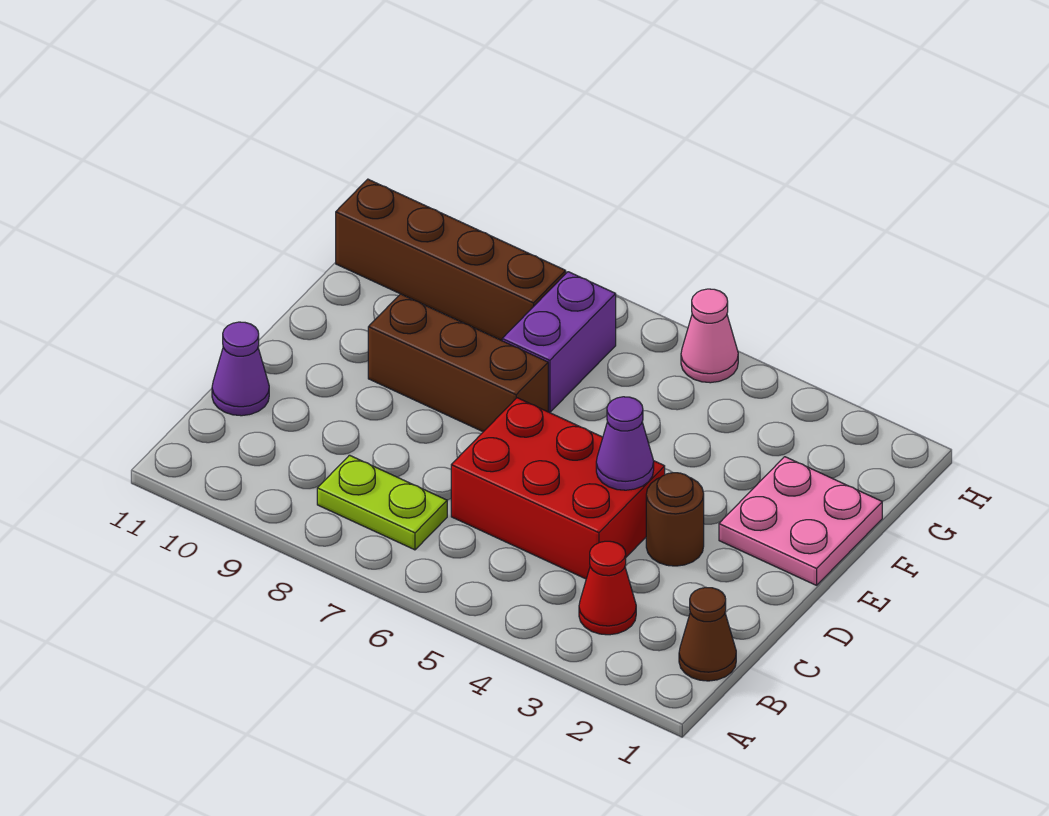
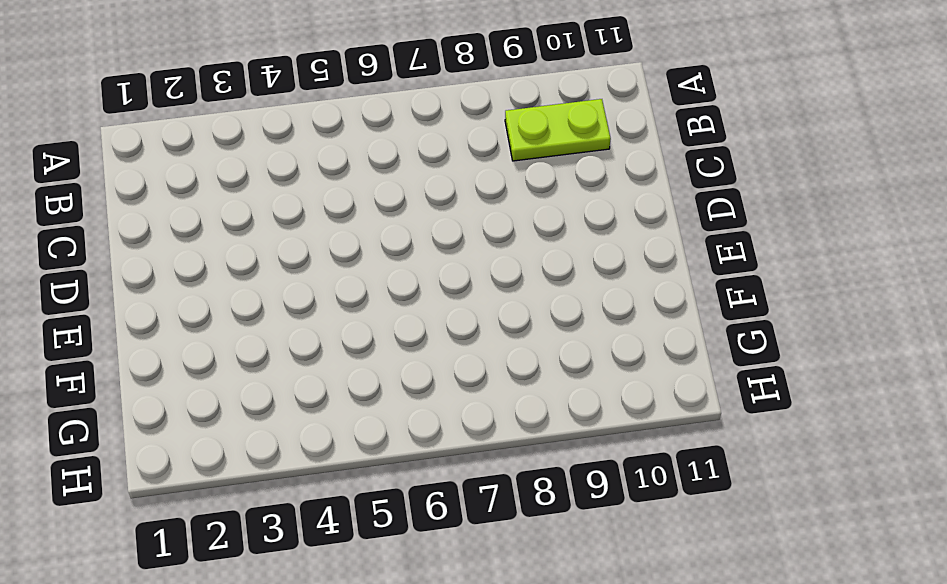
lime 1x2 plate [505,99,611,161] -> lime 1x2 plate moved to [317,455,447,550]
none -> brown 1x1 cone [679,587,736,681]
none -> red 1x1 cone [579,541,636,635]
none -> red 2x3 brick [451,398,665,579]

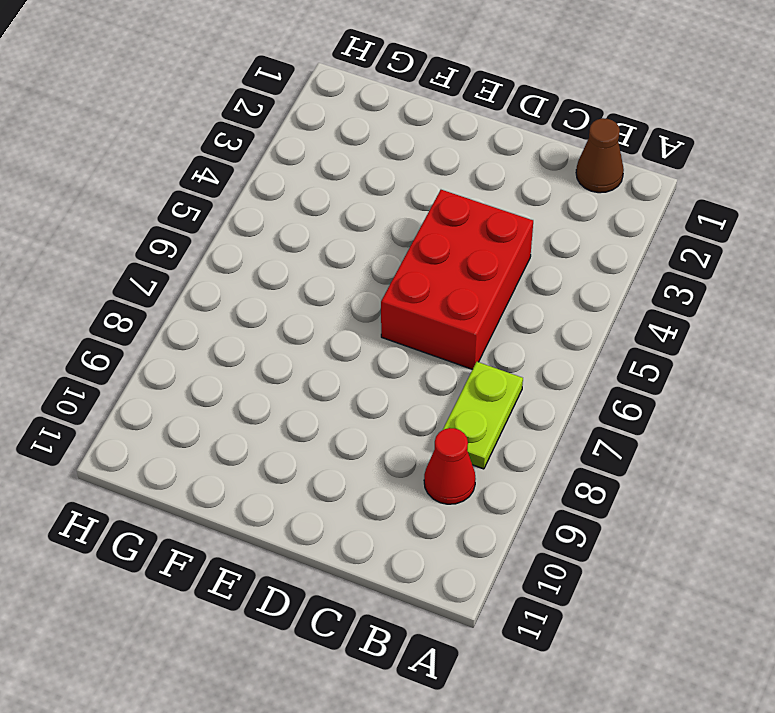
red 1x1 cone [424,428,476,504] -> red 1x1 cone moved to [579,541,636,635]
none -> purple 1x1 cone [212,322,269,416]
none -> brown 1x1 round brick [646,473,704,566]
none -> pink 2x2 plate [719,457,882,585]

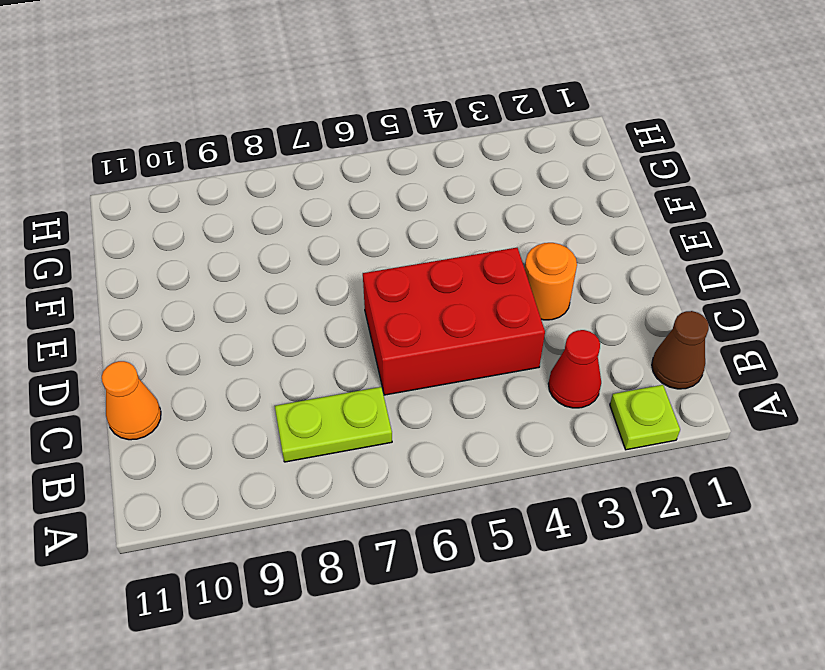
lime 1x1 plate [610,385,680,450] -> none
orange 1x1 cone [102,361,161,440] -> purple 1x1 cone [212,322,269,416]
orange 1x1 round brick [525,243,577,320] -> brown 1x1 round brick [646,473,704,566]
none -> pink 2x2 plate [719,457,882,585]
none -> brown 1x3 brick [368,294,548,432]
none -> purple 1x2 brick [502,272,616,413]

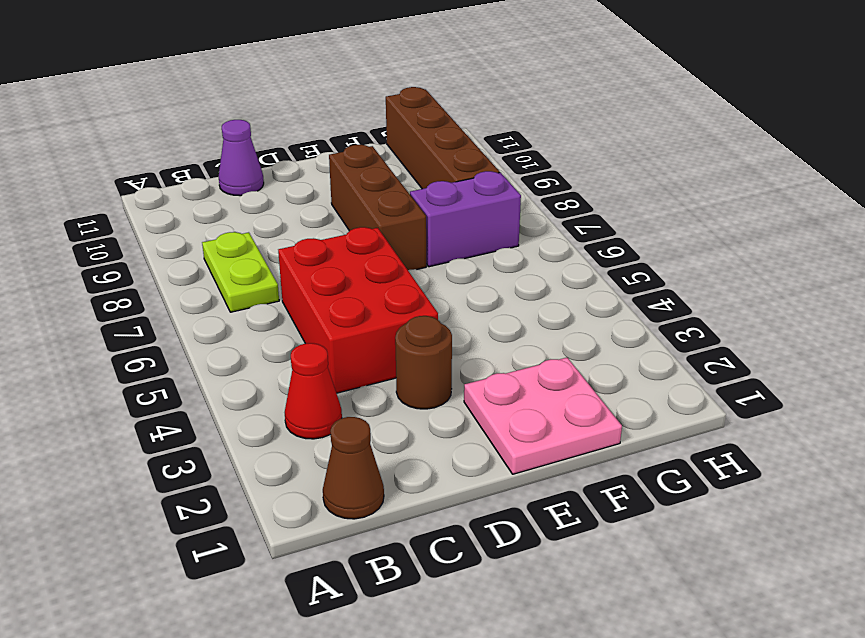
none -> pink 1x1 cone [681,289,738,383]
none -> purple 1x1 cone [596,397,654,490]

